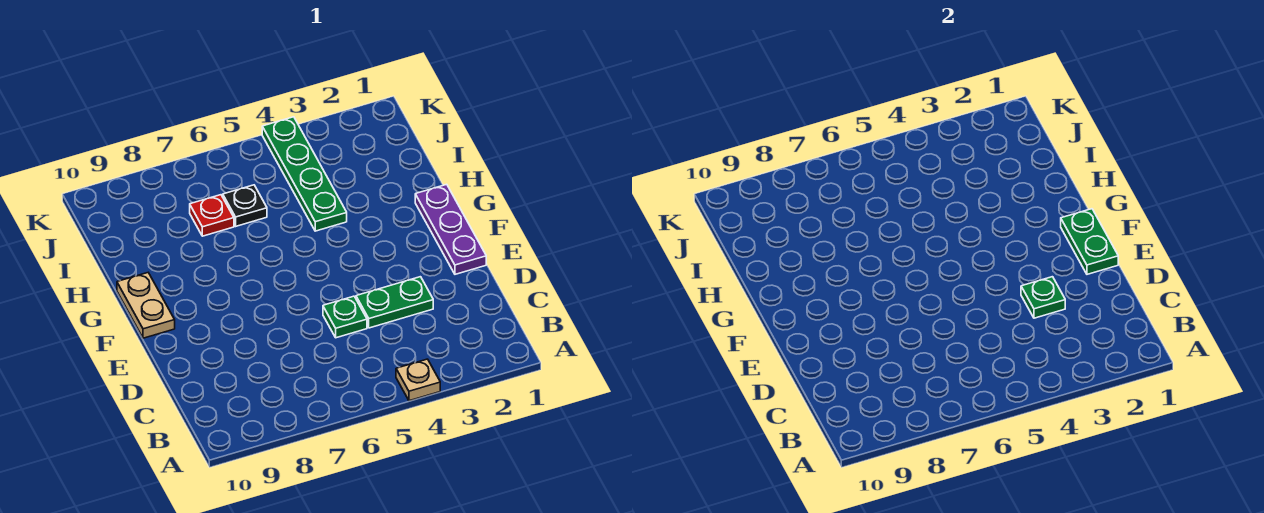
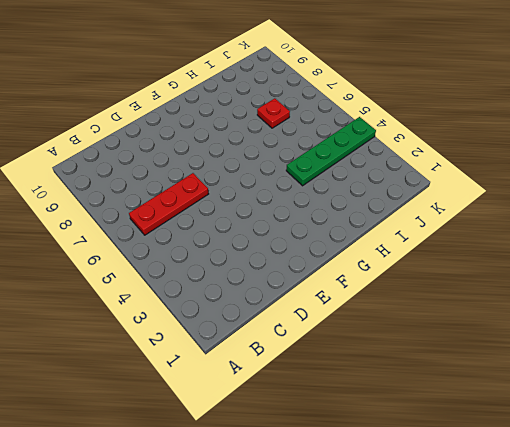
red 1x3 plate [129,173,208,235] -> none
none -> tan 1x1 plate [396,359,440,401]
none -> green 1x2 plate [356,277,433,328]

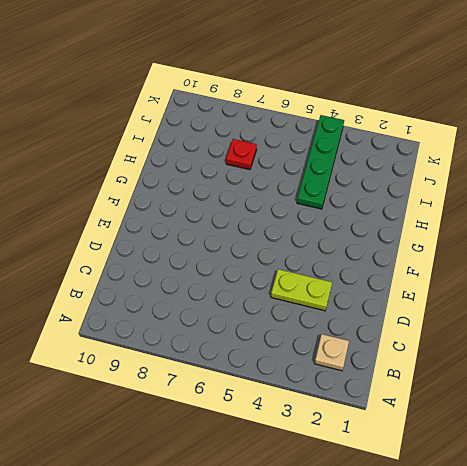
tan 1x1 plate [314,334,349,371] -> tan 1x1 plate moved to [396,359,440,401]
lime 1x2 plate [271,269,332,311] -> green 1x2 plate [356,277,433,328]
none -> green 1x1 plate [323,296,367,338]
none -> purple 1x3 plate [415,184,486,274]

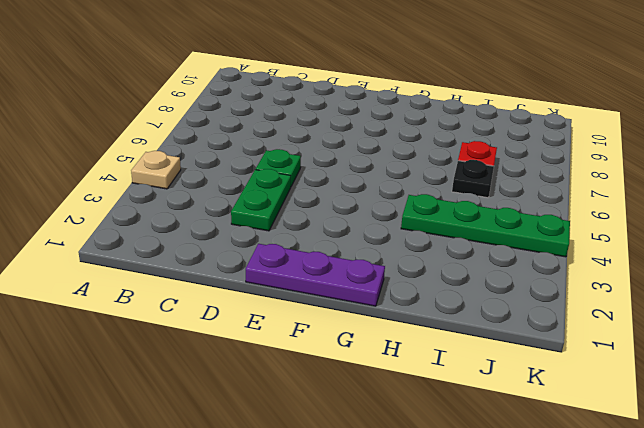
none -> tan 1x2 plate [117,273,175,338]
none -> green 1x1 plate [1021,277,1065,318]

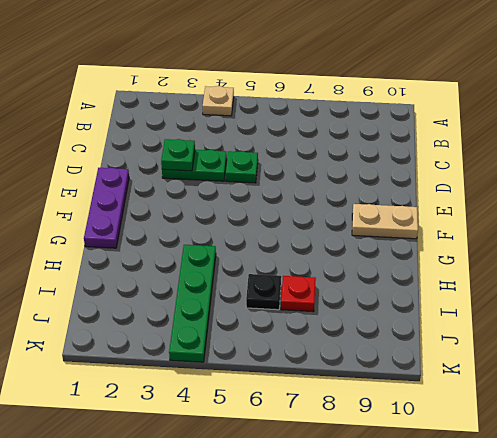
tan 1x2 plate [352,204,418,239] -> tan 1x2 plate turned to [117,273,175,338]
none -> green 1x2 plate [1061,209,1118,274]

